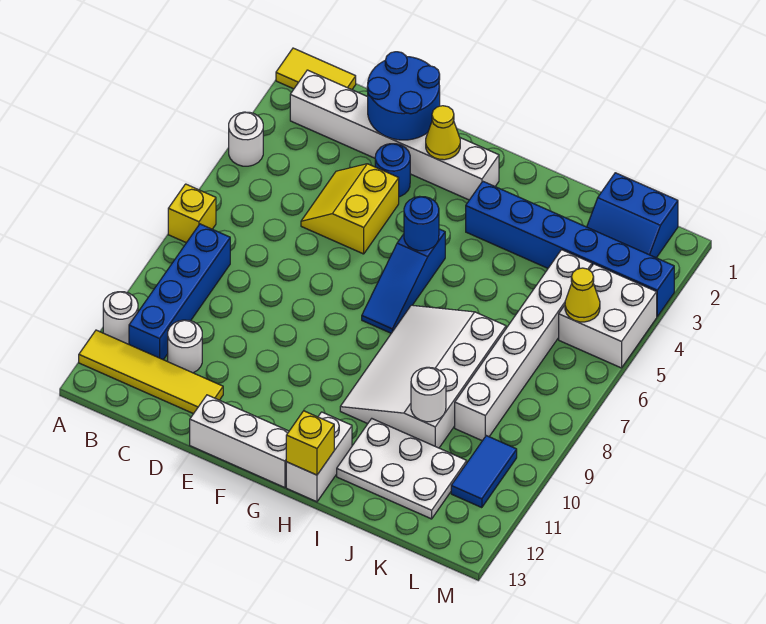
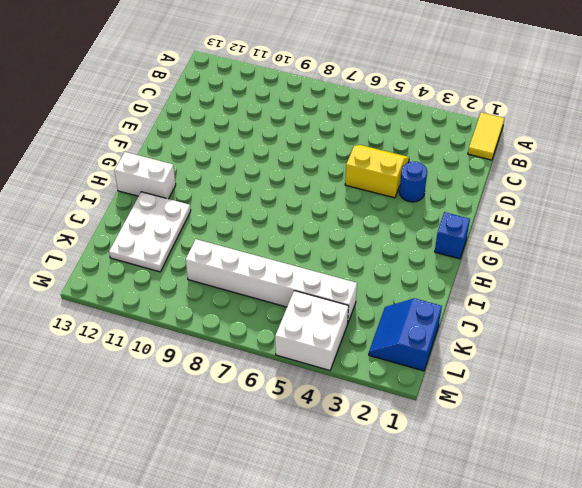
blue 1x1 brick [435,212,470,259] -> none
none -> white 1x1 round brick [229,112,263,166]
none -> yellow 1x1 brick [168,184,216,243]
none -> white 1x1 round brick [103,292,138,344]

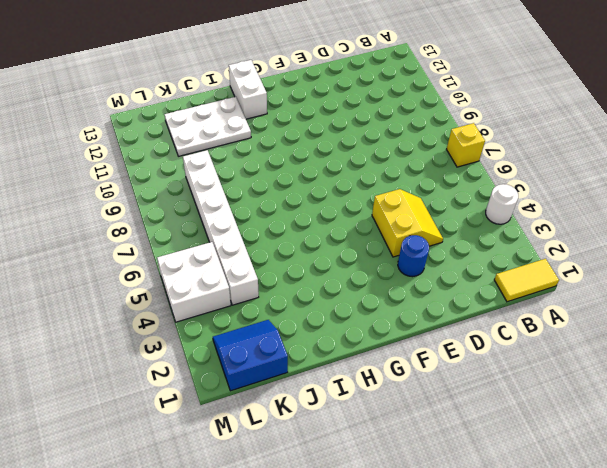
none -> white 1x1 round brick [103,292,138,344]
none -> yellow 1x4 tile [79,330,223,414]
none -> white 1x6 brick [290,70,499,200]

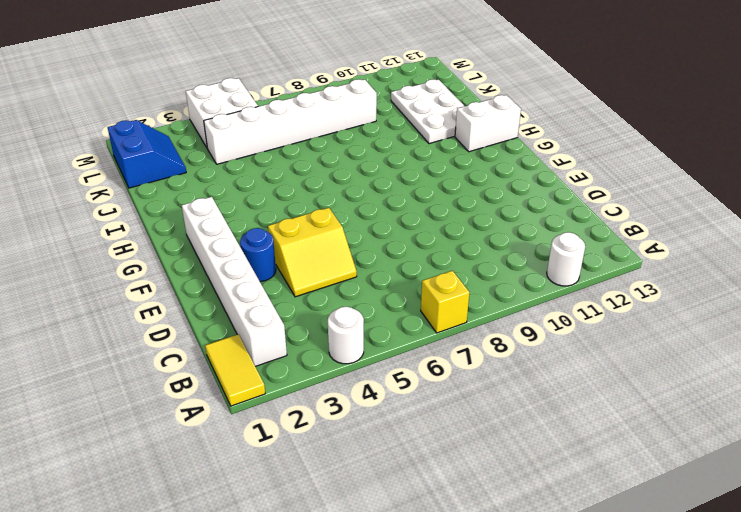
none -> yellow 1x4 tile [79,330,223,414]
none -> blue 1x4 brick [129,224,230,360]
none -> white 1x1 round brick [168,320,202,373]

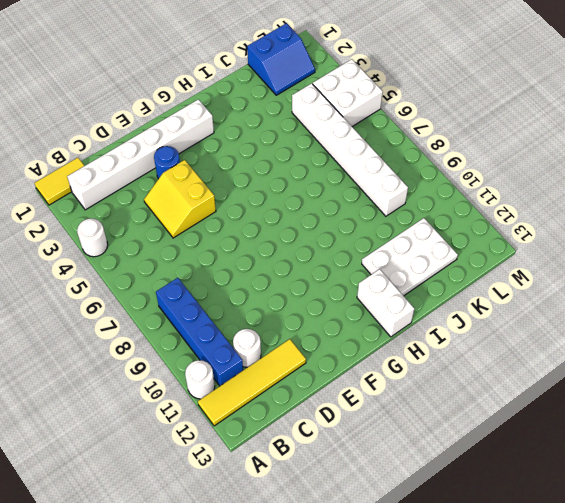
none -> yellow 1x1 brick [168,184,216,243]
none -> white 1x3 brick [190,395,289,488]
none -> blue 1x3 slope [362,229,445,333]

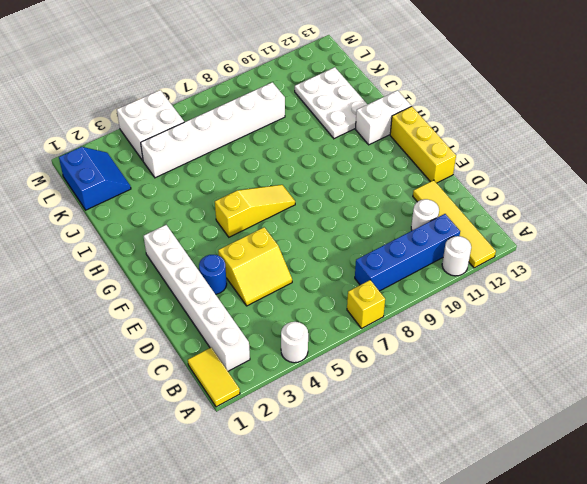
yellow 1x3 brick [390,106,456,183] -> white 1x3 brick [190,395,289,488]
yellow 1x3 slope [215,185,295,237] -> blue 1x3 slope [362,229,445,333]
none -> blue 1x6 brick [466,182,674,316]
none -> white 3x4 slope [340,305,506,448]
none -> blue 1x2 tile [451,436,517,508]

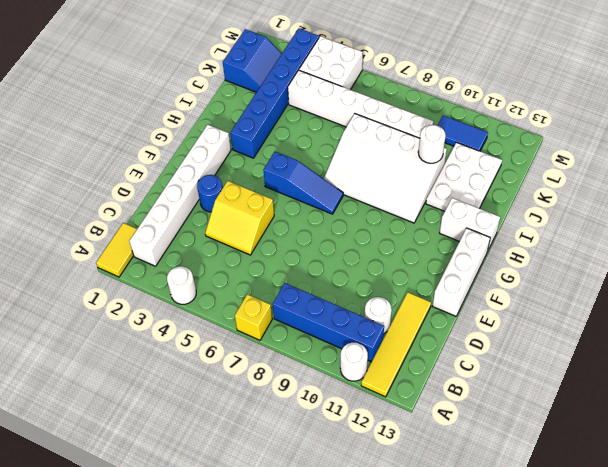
none -> blue 2x2 round brick [367,52,440,140]
none -> yellow 1x1 cone [426,106,460,160]
none -> blue 1x1 round brick [404,196,439,251]

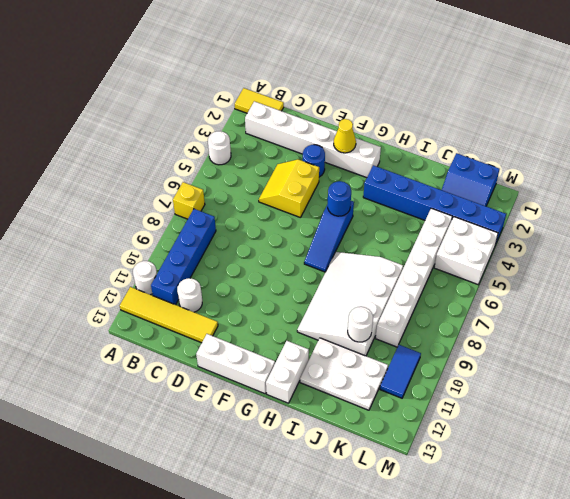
none -> blue 2x2 round brick [367,52,440,140]
none -> yellow 1x1 brick [286,411,334,475]
none -> yellow 1x1 cone [565,268,600,322]

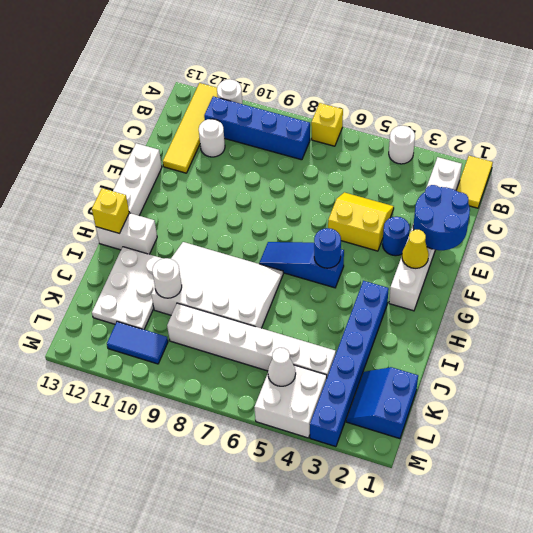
white 1x1 cone [268,348,296,386] -> yellow 1x1 cone [565,268,600,322]

